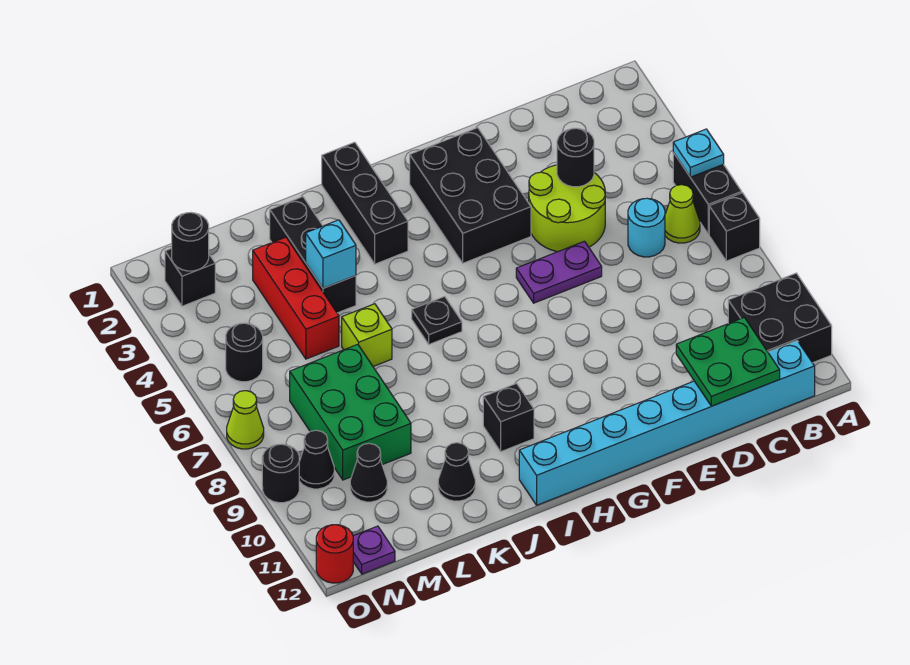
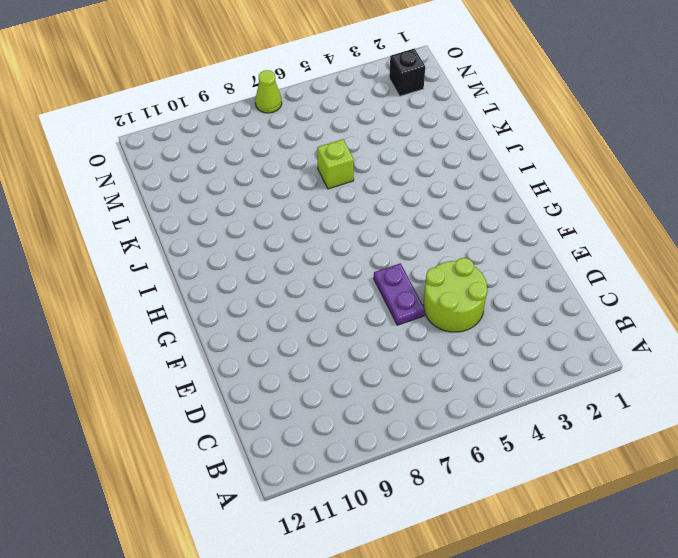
none -> black 1x2 brick [673,153,742,234]
none -> black 1x1 brick [709,193,760,261]
none -> black 2x2 brick [728,273,832,363]
none -> lime 1x1 cone [665,185,700,243]

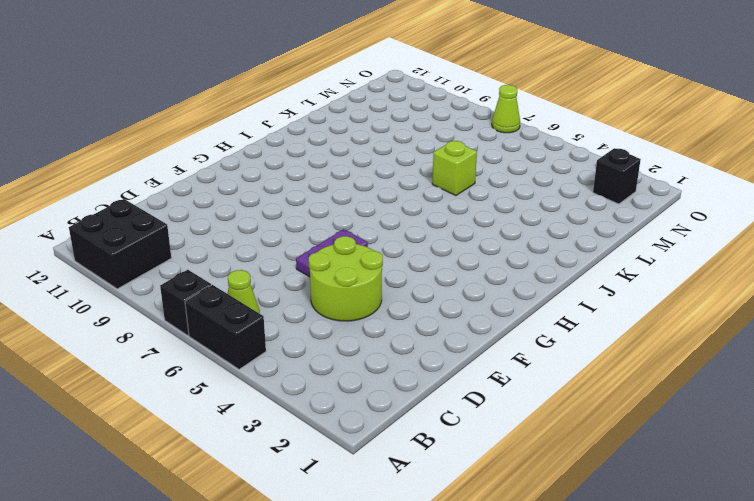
none -> cyan 1x8 brick [519,341,815,505]
none -> cyan 1x1 round brick [628,198,665,257]
none -> black 2x3 brick [410,128,531,263]
none -> black 1x3 brick [322,142,408,264]

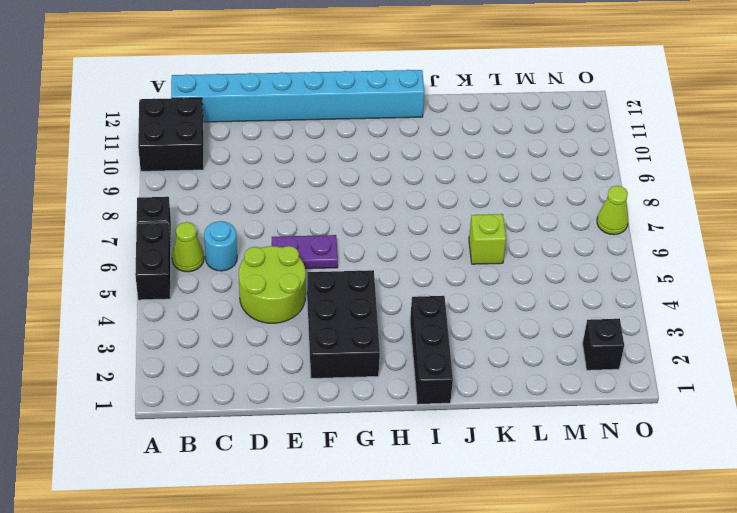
none -> black 1x1 plate [412,296,462,344]
none -> black 1x1 brick [483,383,534,452]
none -> black 1x3 brick [270,197,356,313]
none -> black 1x1 cone [438,443,475,501]

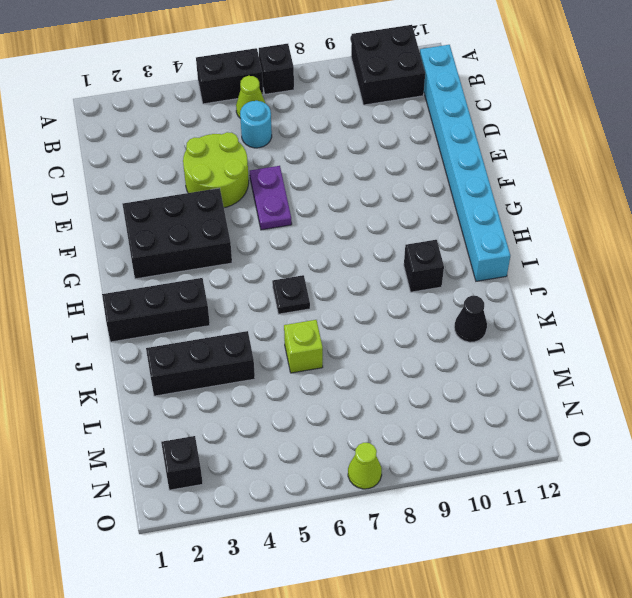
none -> red 1x3 brick [253,237,339,359]
none -> green 2x3 brick [290,344,411,480]
none -> black 1x1 cone [350,443,387,502]
none -> black 1x1 round brick [226,323,263,382]

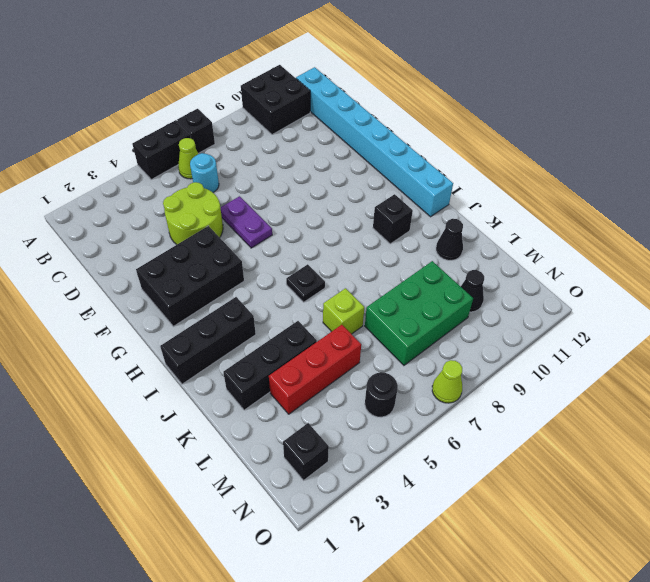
none -> black 1x1 cone [299,430,334,489]
none -> purple 1x1 plate [353,526,395,574]
none -> black 1x1 round brick [262,444,299,503]
none -> red 1x1 round brick [316,525,353,583]

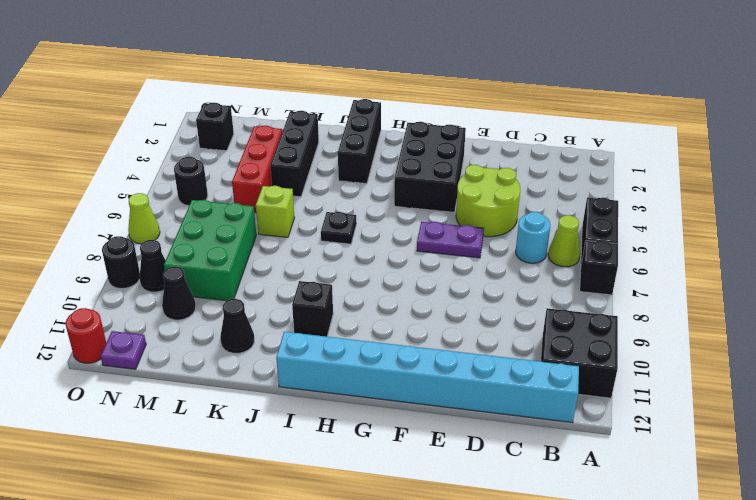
none -> cyan 1x1 plate [673,129,724,177]
none -> green 2x2 plate [676,317,780,406]
none -> black 1x1 round brick [557,128,594,187]
none -> cyan 1x1 brick [306,220,356,288]

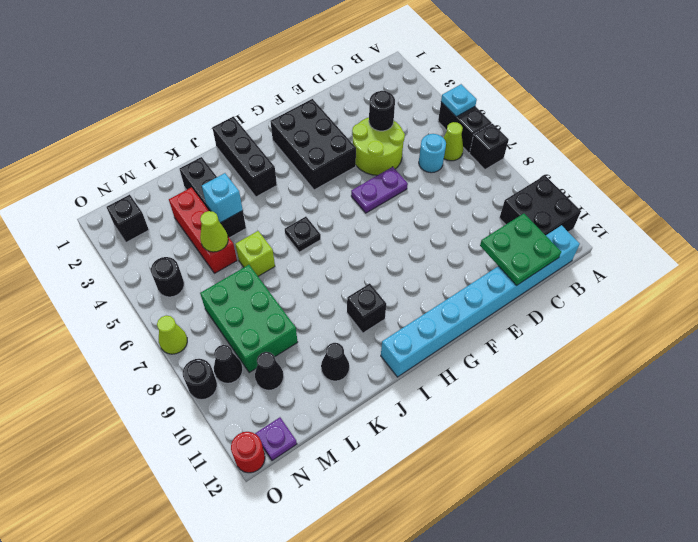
lime 1x1 cone [200,211,228,252] -> none
none -> black 1x1 round brick [172,212,209,271]

